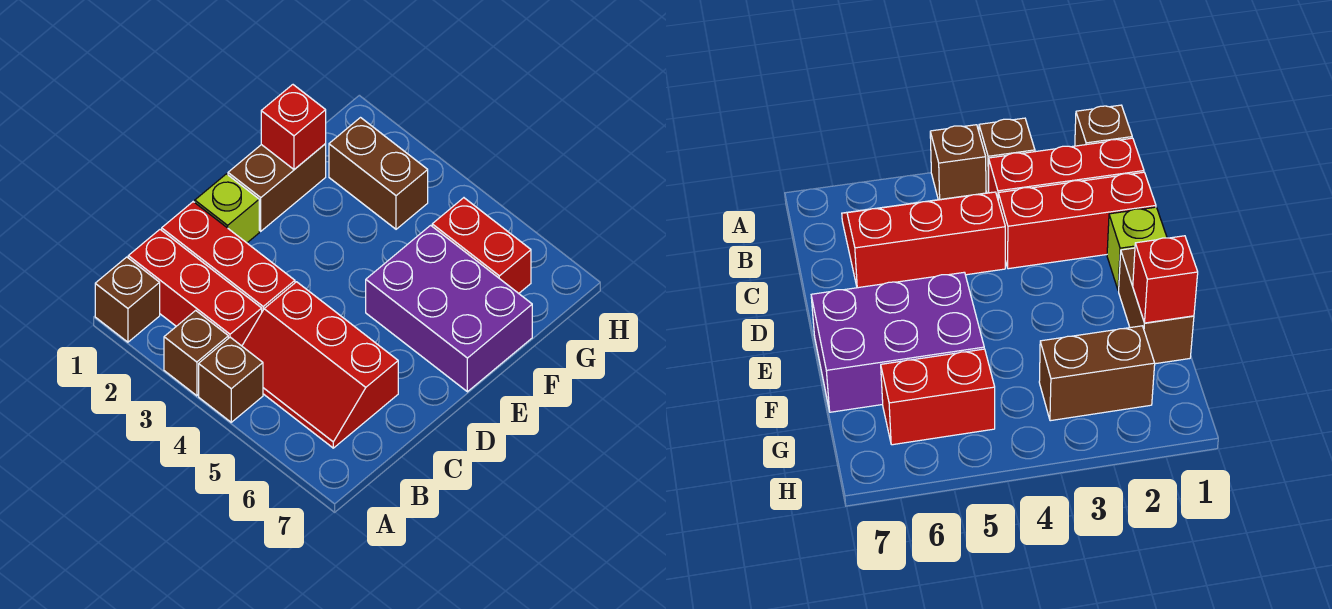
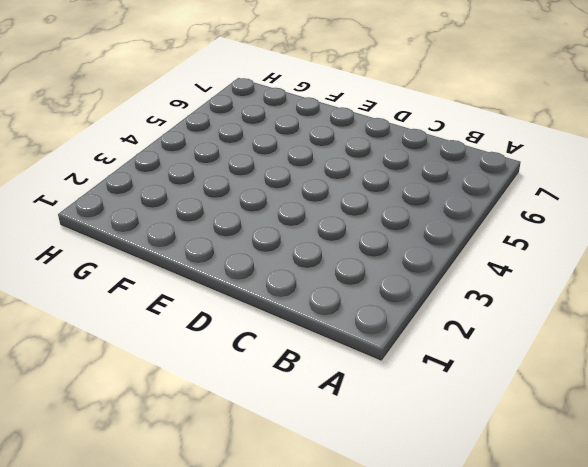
none -> brown 1x1 brick [95,257,160,342]
none -> brown 1x1 brick [164,310,228,396]
none -> brown 1x1 brick [199,337,263,422]

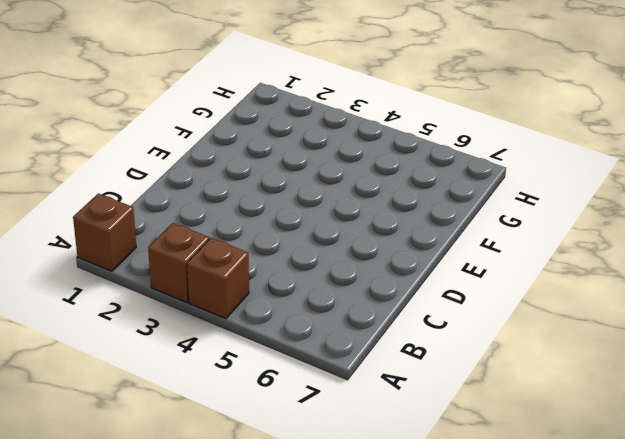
none -> red 1x3 brick [128,230,262,346]
none -> red 2x3 slope [242,282,398,448]
none -> red 1x3 brick [162,202,295,311]

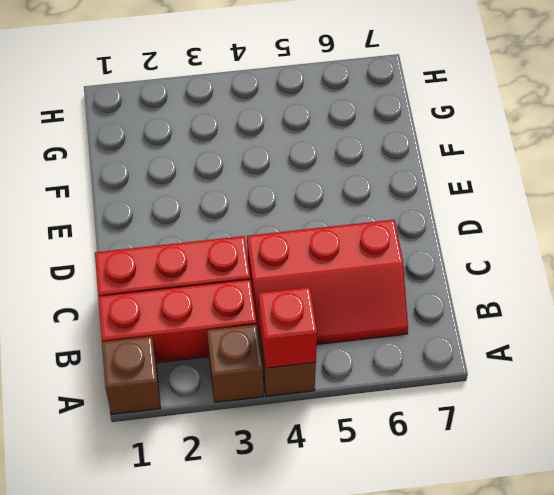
red 1x1 brick [259,287,317,368] -> red 1x1 brick moved to [261,85,326,169]
none -> lime 1x1 brick [195,174,259,243]
none -> brown 1x2 brick [228,144,326,231]
none -> purple 2x3 brick [366,225,532,392]

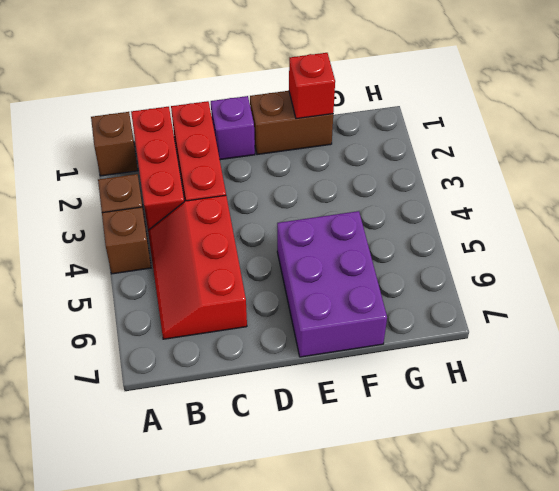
purple 1x1 brick [211,96,255,160] -> lime 1x1 brick [195,174,259,243]
none -> brown 1x2 brick [329,118,428,229]
none -> red 1x2 brick [432,198,531,293]

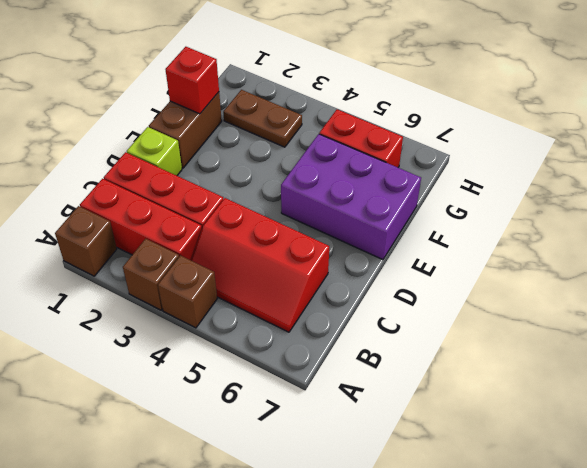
brown 1x2 plate [223,90,302,147] -> brown 1x2 brick [329,118,428,229]

